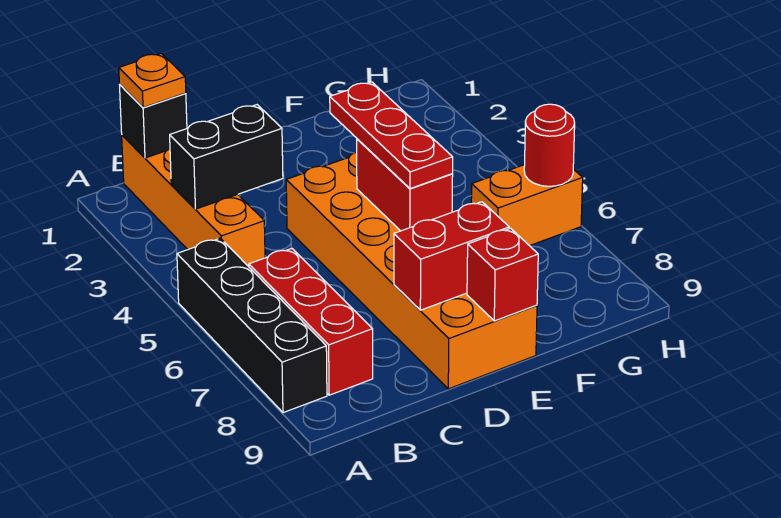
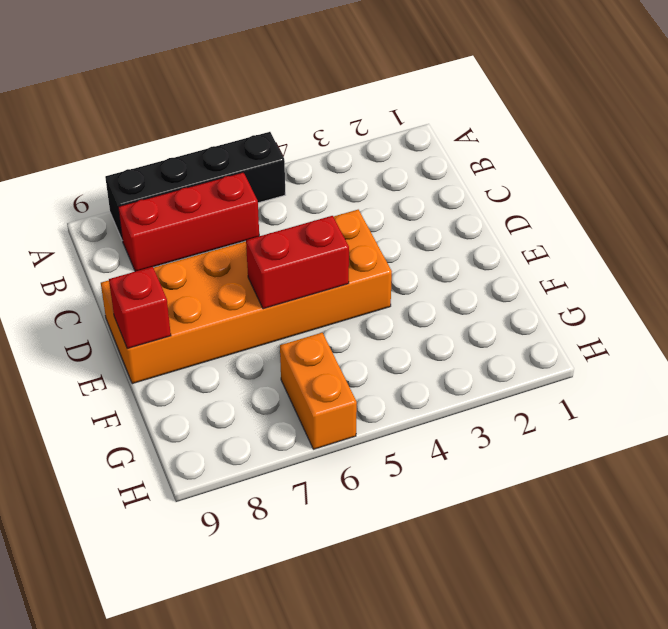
none -> orange 1x4 brick [122,135,265,267]
none -> black 1x1 brick [120,85,187,158]
none -> black 1x2 brick [170,105,283,209]

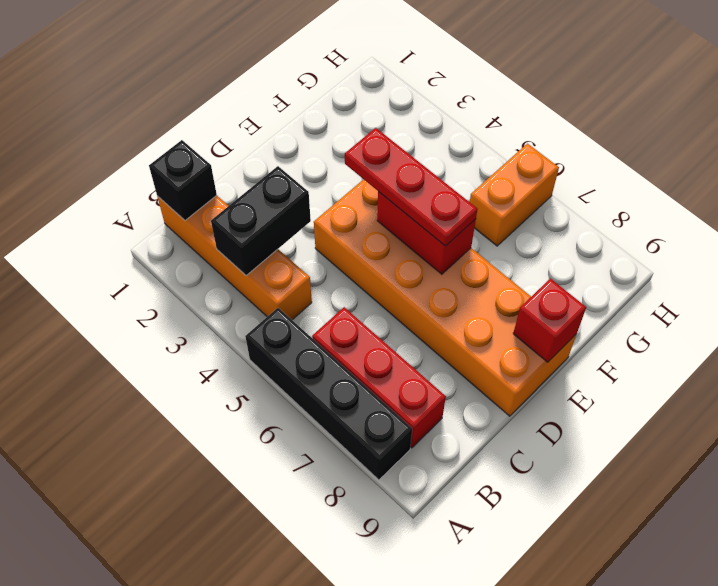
none -> red 1x2 brick [394,202,509,310]
none -> red 1x1 round brick [524,104,575,186]
none -> orange 1x1 plate [119,53,186,107]

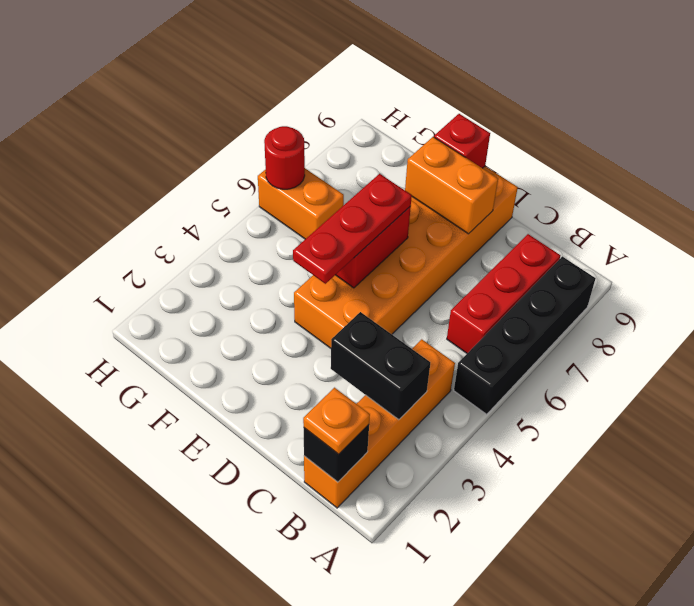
orange 1x2 brick [405,137,498,234] -> red 1x2 brick [394,202,509,310]

